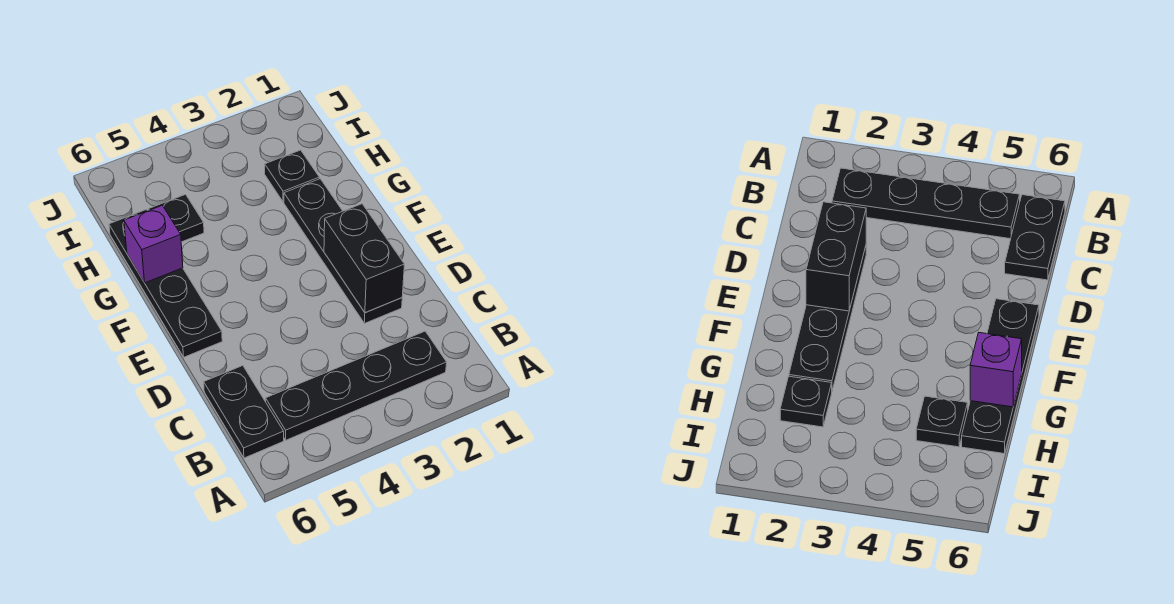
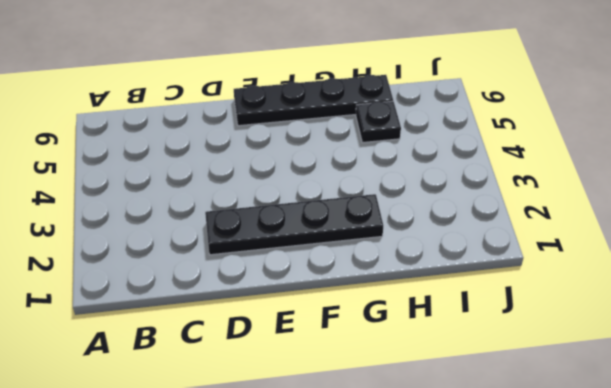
none -> black 1x4 plate [266,331,447,440]
none -> black 1x2 plate [204,366,284,458]

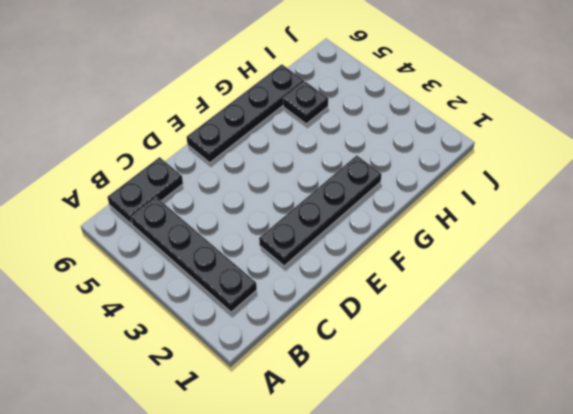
none -> black 1x1 plate [265,150,319,202]
none -> black 1x2 brick [324,204,404,313]

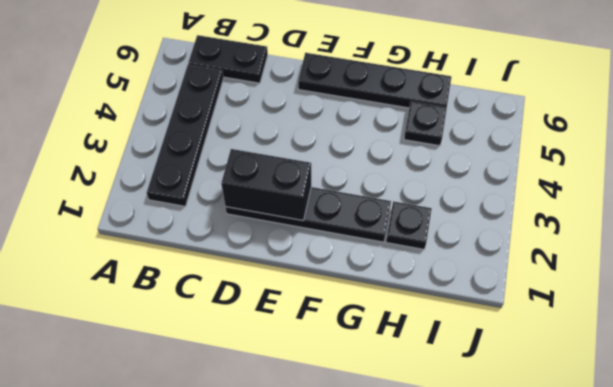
none -> purple 1x1 brick [124,205,183,283]

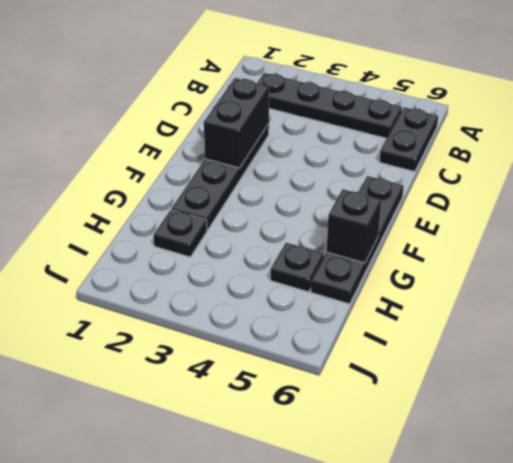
black 1x1 brick [326,189,381,263] -> purple 1x1 brick [124,205,183,283]

